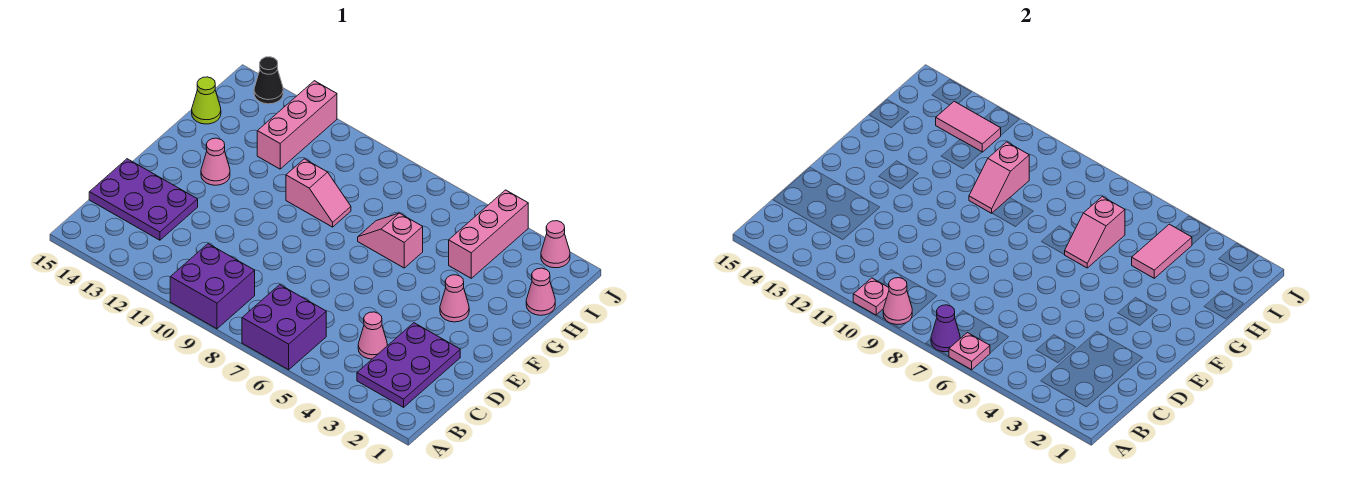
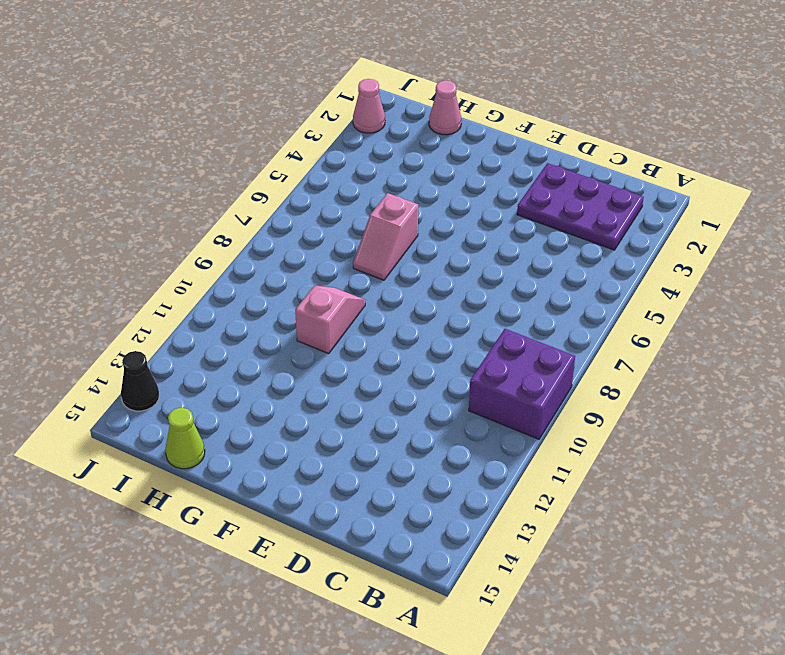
none -> purple 2x2 brick [242,285,326,370]
none -> pink 1x1 cone [358,312,387,359]
none -> purple 2x3 plate [89,159,198,240]

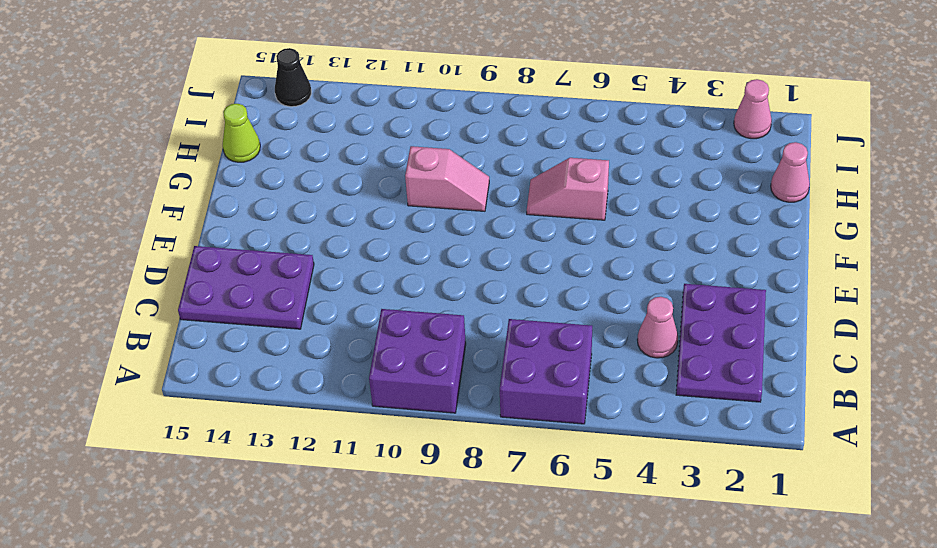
none -> pink 1x1 cone [440,275,469,322]
none -> pink 1x1 cone [201,138,230,185]
none -> pink 1x3 brick [449,190,528,278]

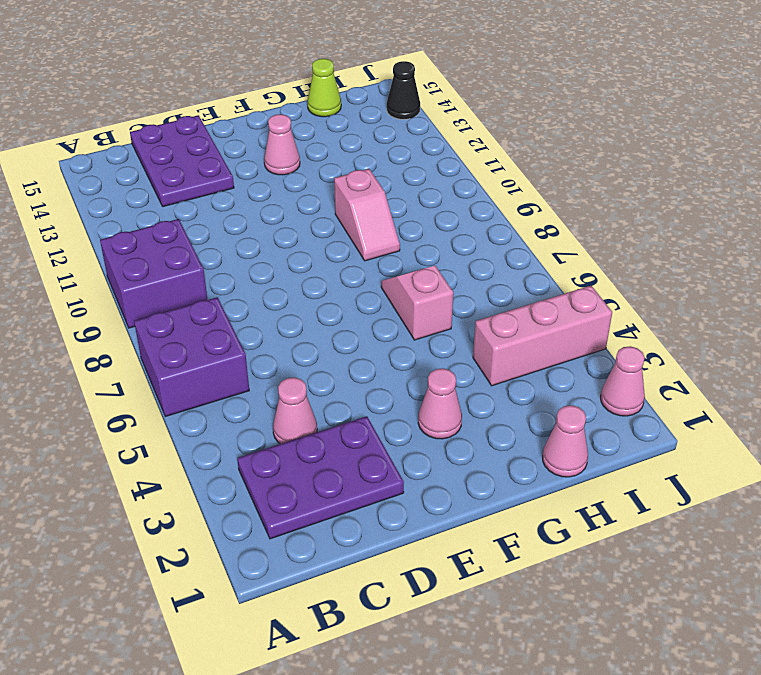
none -> pink 1x3 brick [257,81,337,169]
none -> pink 1x1 plate [949,333,990,370]
none -> purple 1x1 cone [931,305,960,352]

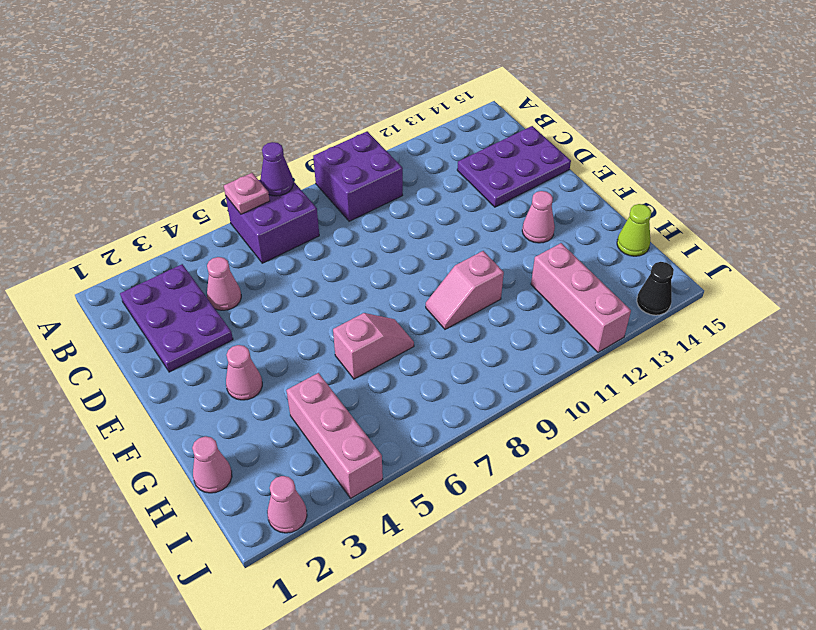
none -> pink 1x1 cone [883,278,912,325]
none -> pink 1x1 plate [853,278,889,315]
none -> pink 1x2 slope [1065,197,1125,268]

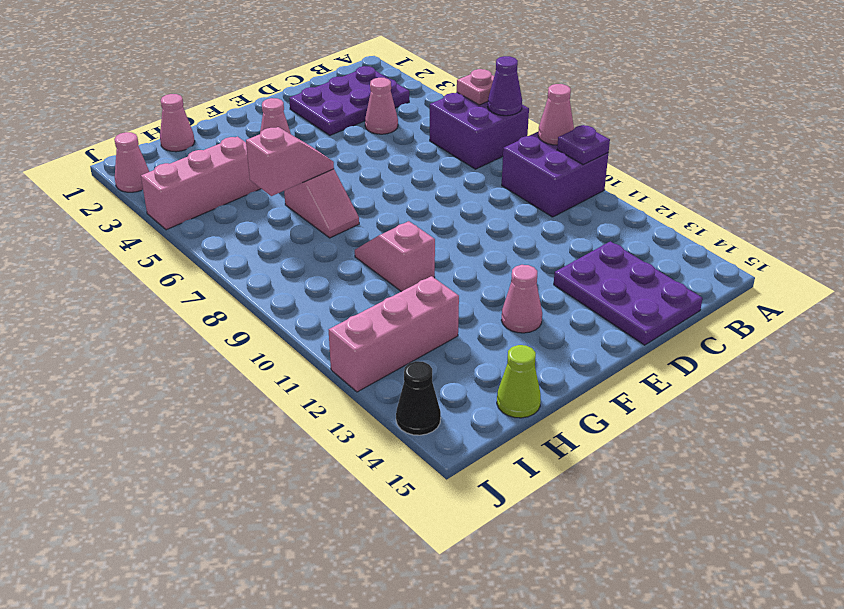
purple 1x1 plate [557,125,610,164] -> pink 1x1 plate [853,278,889,315]
none -> pink 1x2 slope [969,142,1029,213]
none -> pink 1x2 tile [1132,224,1192,278]
none -> pink 1x2 tile [936,101,1001,152]

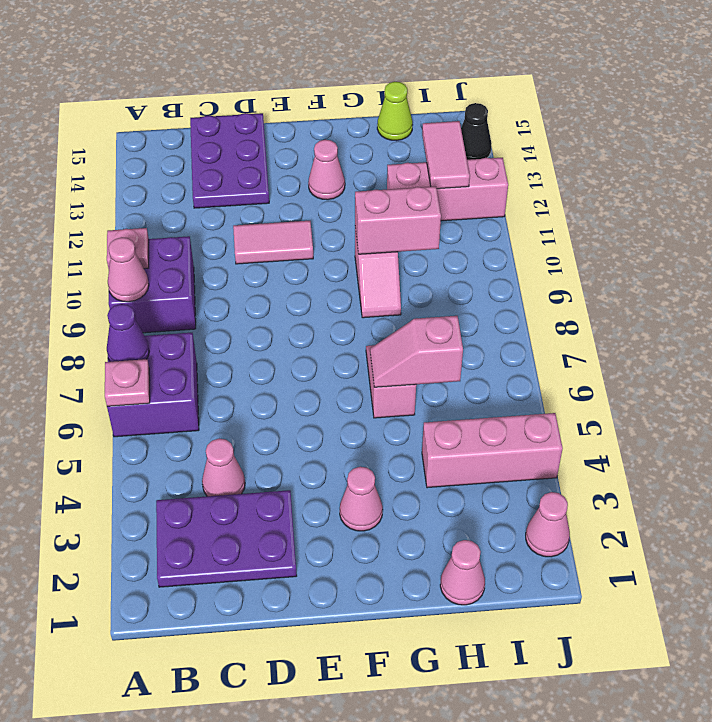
pink 1x2 tile [233,221,313,264] -> pink 1x2 tile moved to [1132,224,1192,278]
pink 1x2 brick [355,186,441,254] -> pink 1x2 slope [969,142,1029,213]

